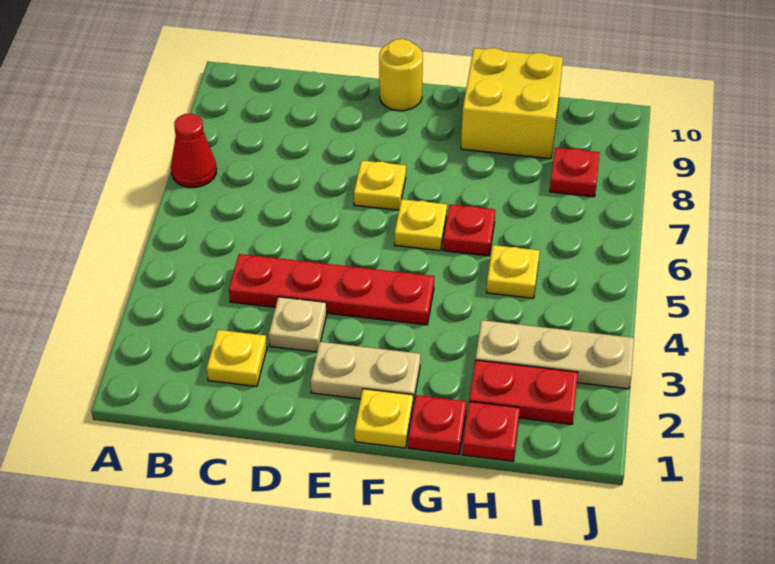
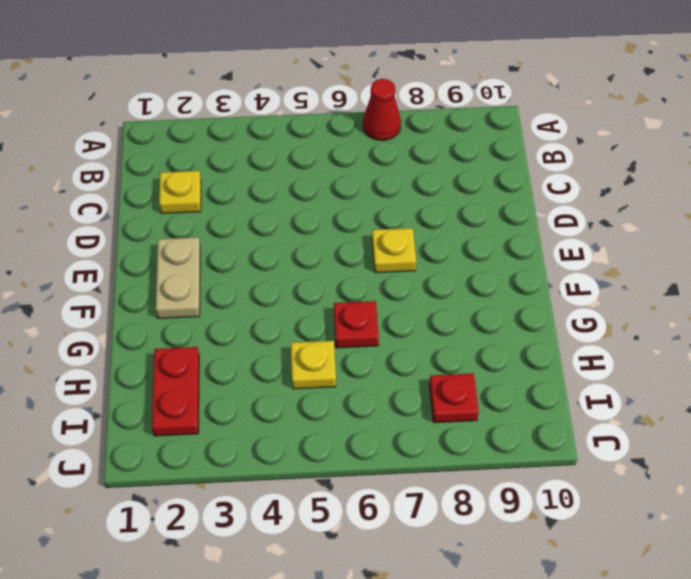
none -> red 1x4 plate [229,254,434,325]
none -> tan 1x1 plate [269,297,327,352]
none -> yellow 1x1 round brick [379,39,423,111]

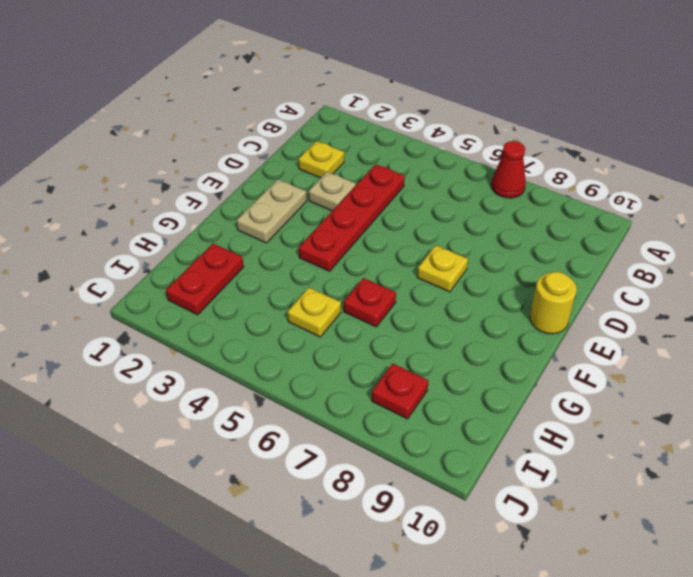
none -> yellow 1x1 plate [355,389,413,448]
none -> yellow 1x1 plate [395,199,447,250]
none -> red 1x1 plate [408,395,466,455]

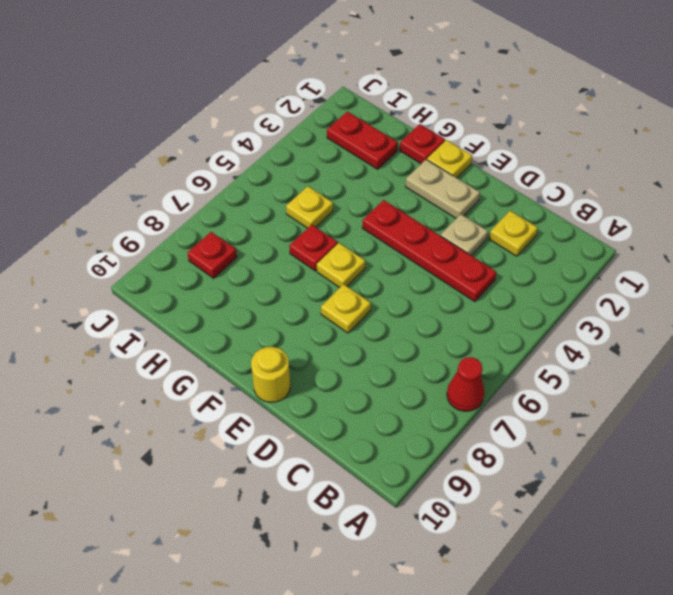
none -> yellow 2x2 brick [461,48,563,159]
none -> red 1x1 plate [462,402,520,461]
none -> tan 1x3 plate [475,320,634,389]

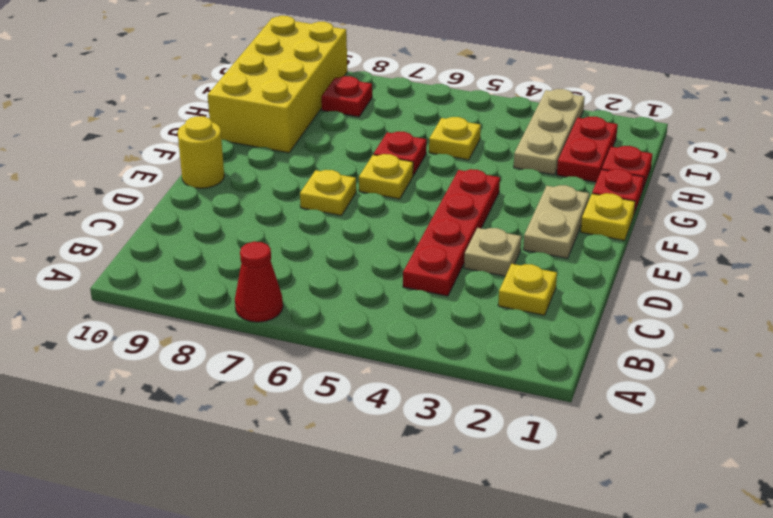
yellow 2x4 brick [208,16,347,153] -> yellow 2x2 brick [461,48,563,159]

